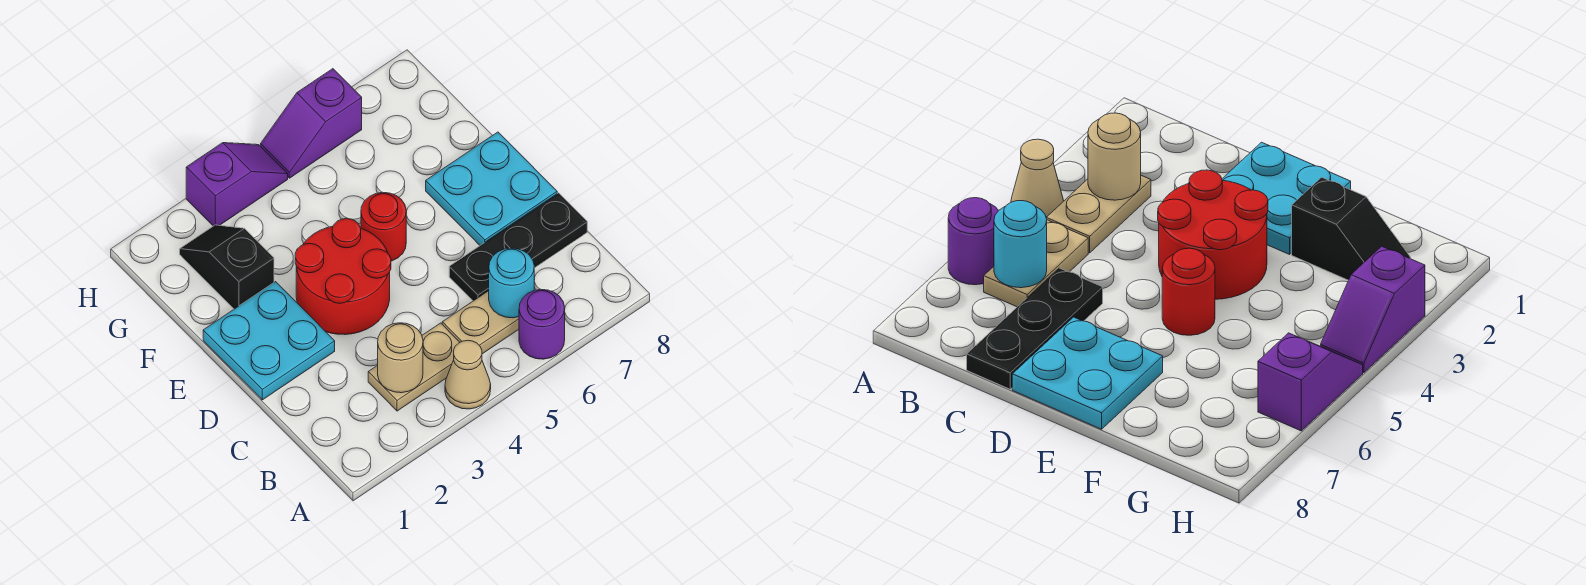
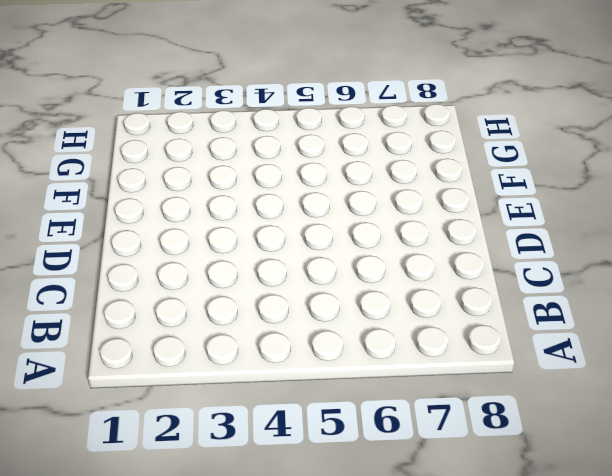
none -> tan 1x1 cone [445,340,491,409]
none -> purple 1x1 round brick [519,289,565,359]
none -> tan 1x2 plate [368,323,460,411]

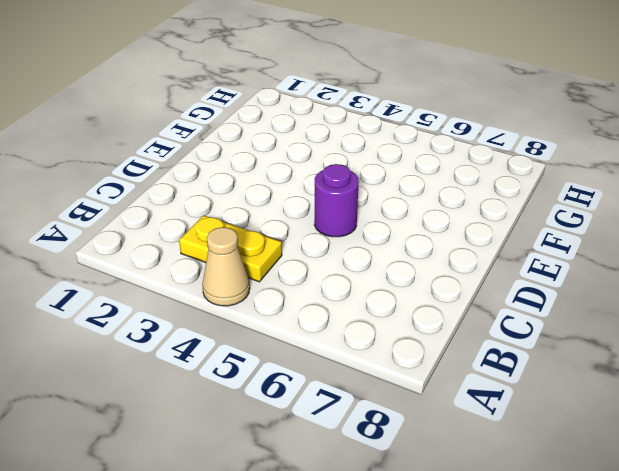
yellow 1x2 plate [179,215,282,282] -> tan 1x2 plate [368,323,460,411]
purple 1x1 round brick [314,164,359,237] -> purple 1x1 round brick moved to [519,289,565,359]
none -> tan 1x2 plate [442,291,519,354]
none -> black 1x3 plate [449,193,587,301]
none -> cyan 2x2 plate [203,282,335,400]

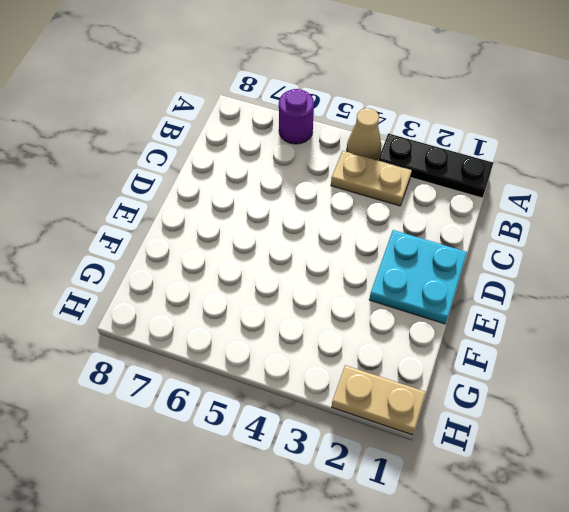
black 1x3 plate [378,133,493,198] -> black 1x3 plate moved to [449,193,587,301]
tan 1x2 plate [332,365,426,435] -> tan 1x2 plate moved to [442,291,519,354]
none -> red 2x2 round brick [295,219,391,335]
none -> cyan 2x2 plate [426,132,557,245]
none -> red 1x1 round brick [361,192,406,261]

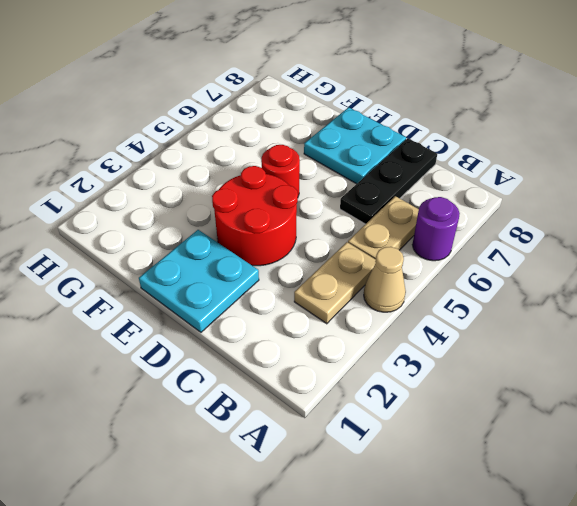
none -> black 1x2 slope [180,225,274,309]
none -> purple 1x2 slope [186,143,288,226]
none -> purple 1x2 slope [261,69,362,178]

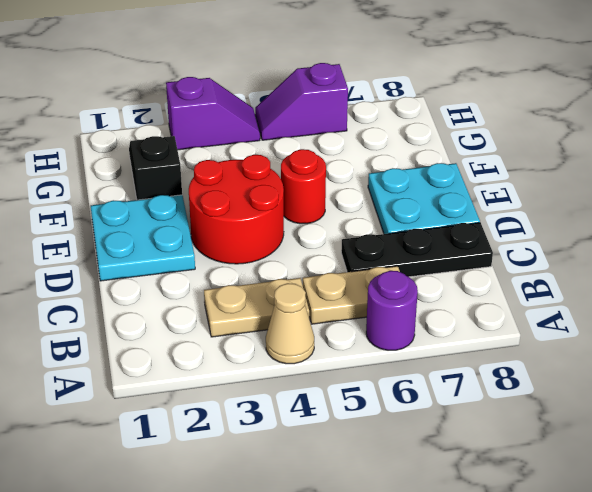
none -> tan 1x1 round brick [378,323,423,393]
none -> cyan 1x1 round brick [489,248,534,318]

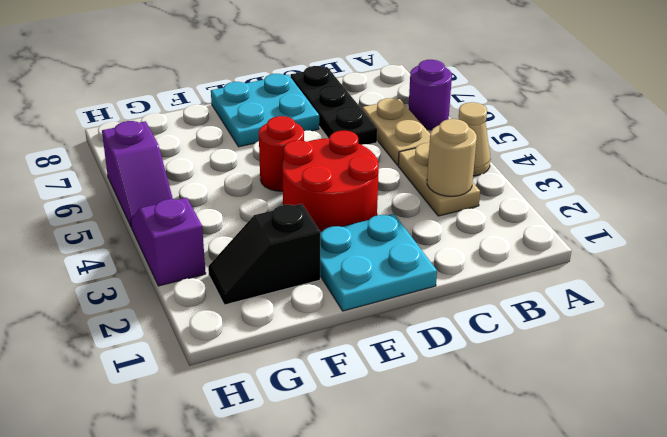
none -> cyan 1x1 round brick [489,248,534,318]

